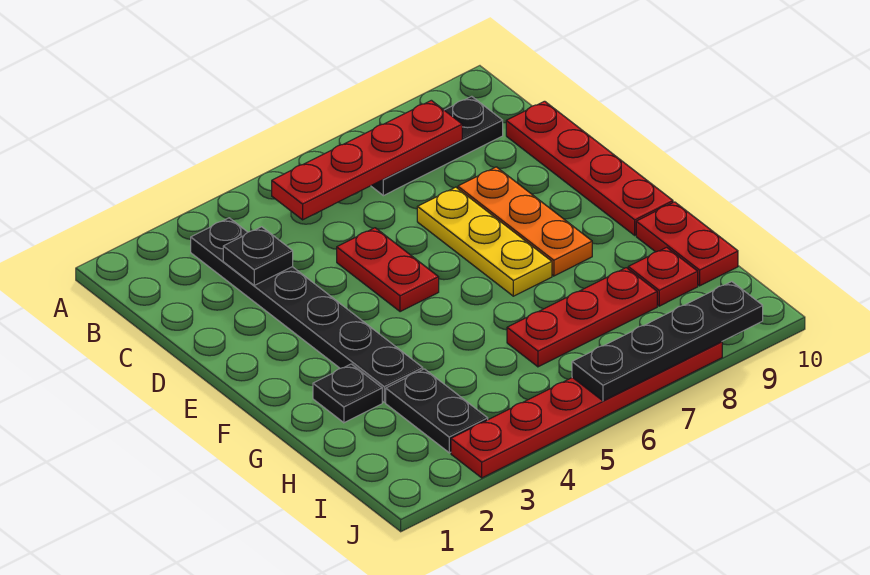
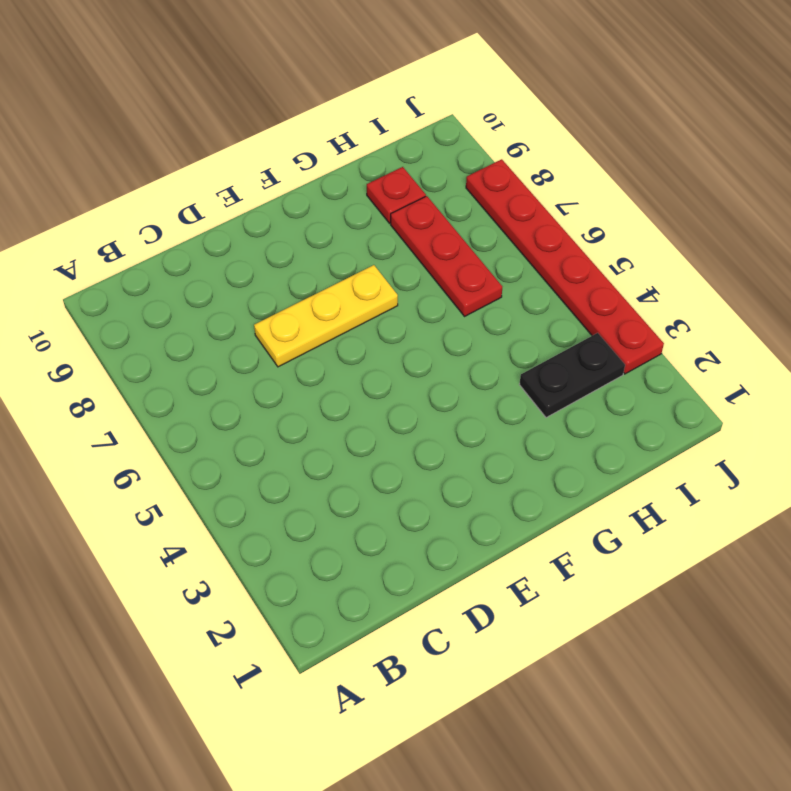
none -> black 1x6 plate [191,218,423,402]
none -> black 1x3 plate [371,96,503,196]
none -> red 1x4 plate [506,101,673,235]

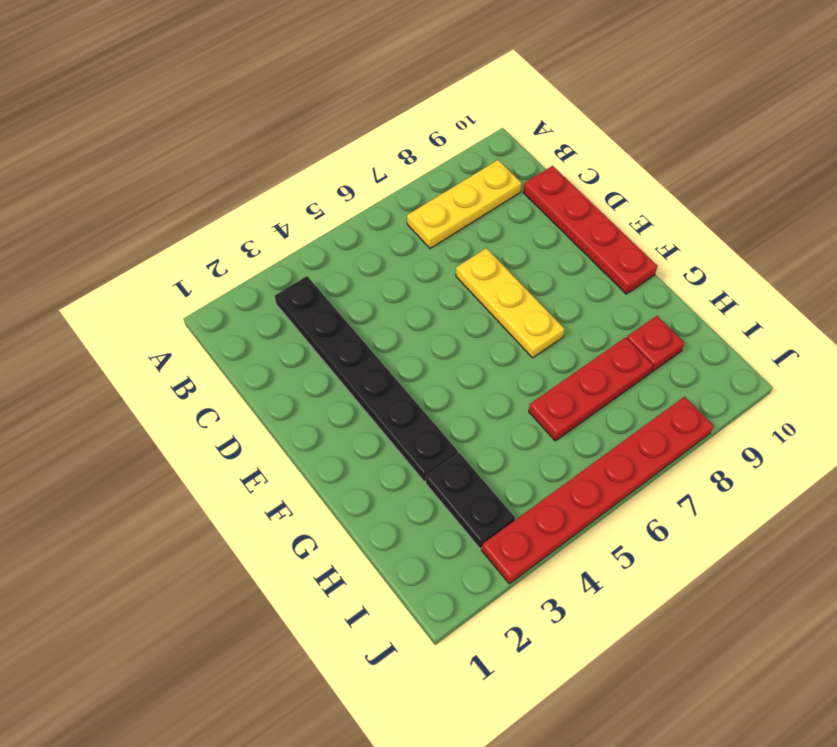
yellow 1x3 plate [407,160,522,248] -> black 1x3 plate [371,96,503,196]
none -> red 1x2 plate [337,228,439,312]
none -> orange 1x3 plate [458,167,592,276]
none -> black 1x1 plate [313,364,382,423]

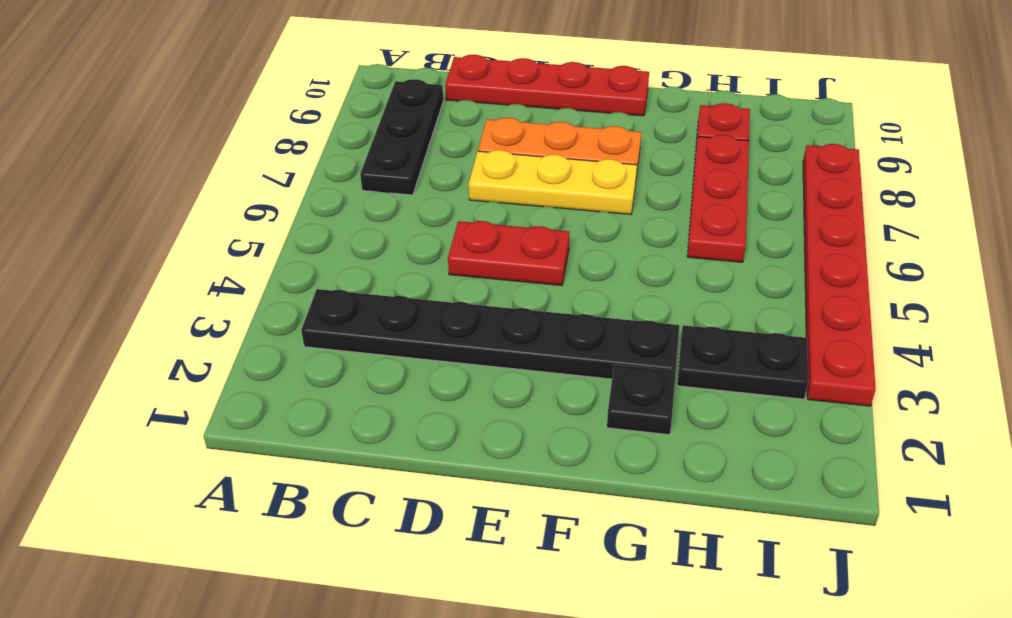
none -> red 1x2 plate [636,202,738,286]
none -> red 1x4 plate [272,100,462,220]
none -> black 1x1 plate [223,227,293,285]

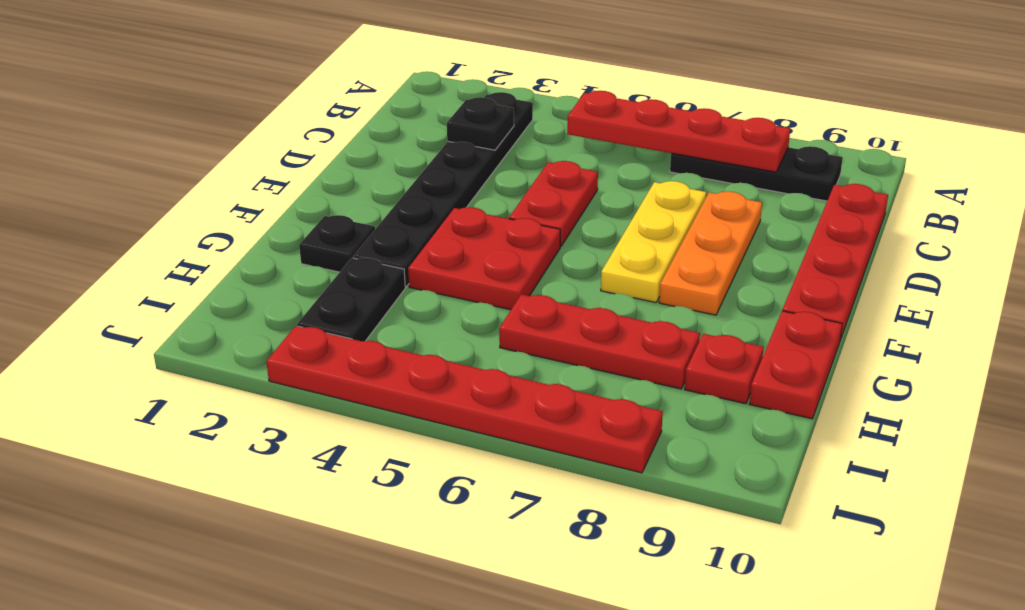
red 2x2 plate [408,207,560,310] -> none
none -> black 1x4 plate [572,282,763,401]

